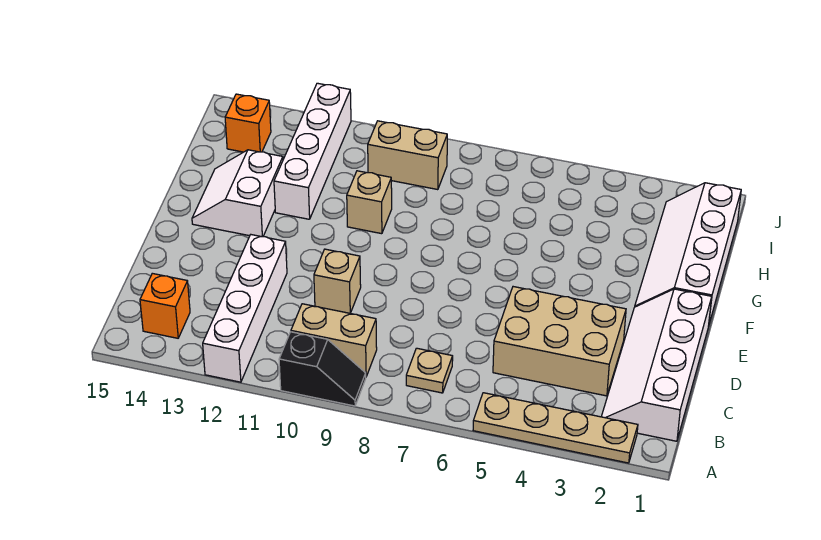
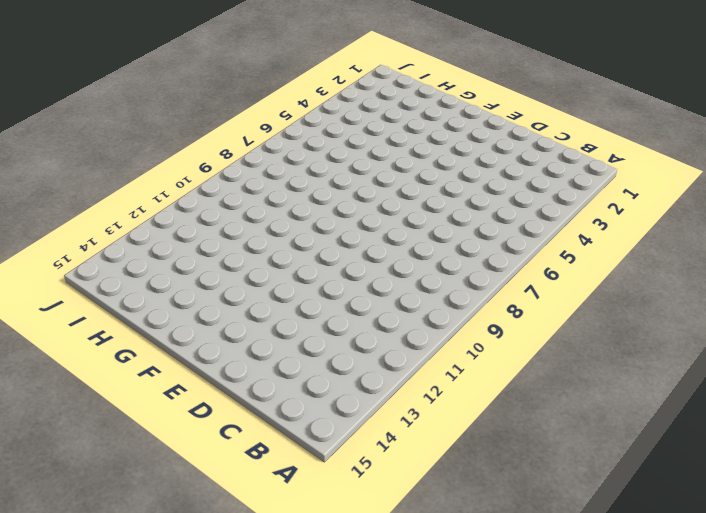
none -> tan 1x4 plate [473,393,638,463]
none -> black 1x2 slope [279,332,366,406]
none -> white 1x4 brick [203,235,287,382]

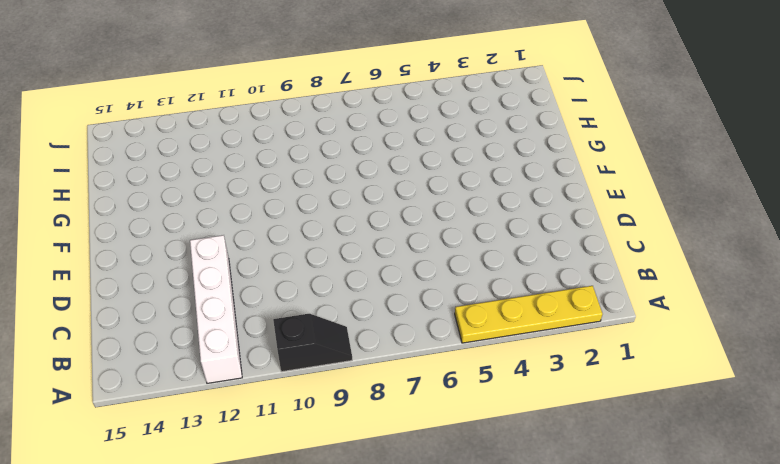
yellow 1x4 plate [455,286,603,343] -> tan 1x4 plate [473,393,638,463]
none -> white 2x4 slope [601,289,712,441]
none -> tan 1x1 plate [406,348,453,393]
none -> tan 1x2 brick [291,304,377,376]

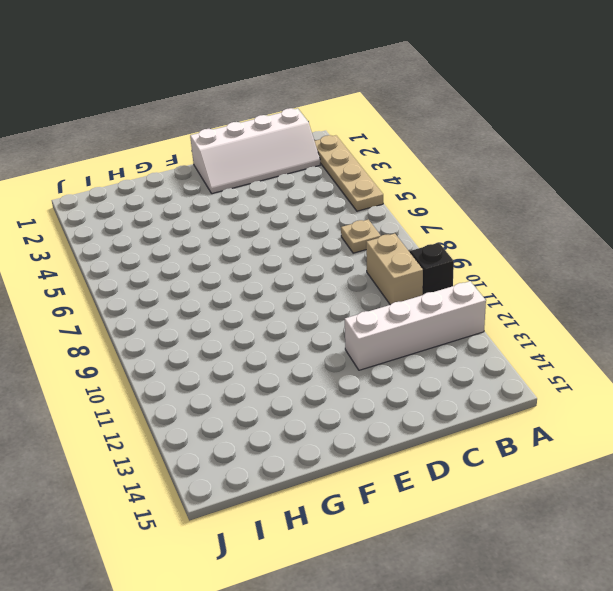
none -> orange 1x1 brick [140,273,190,338]
none -> tan 2x3 brick [493,287,626,396]
none -> tan 1x1 brick [314,249,361,313]

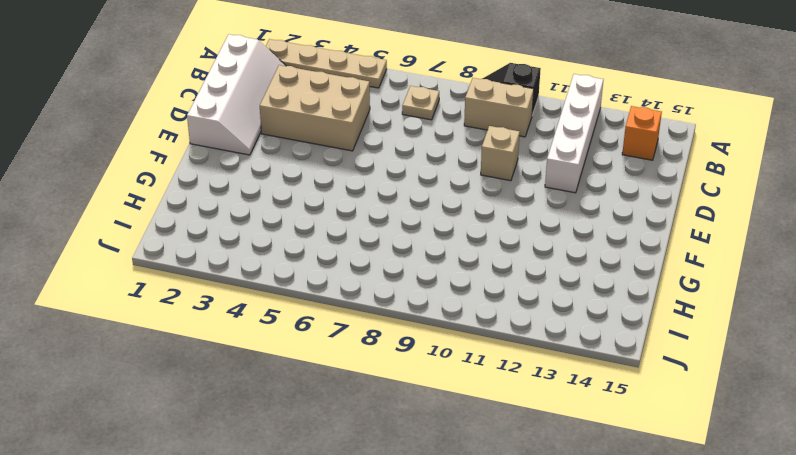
none -> white 2x4 slope [635,183,741,324]
none -> white 2x2 slope [192,150,283,237]
none -> tan 1x1 brick [347,171,392,234]

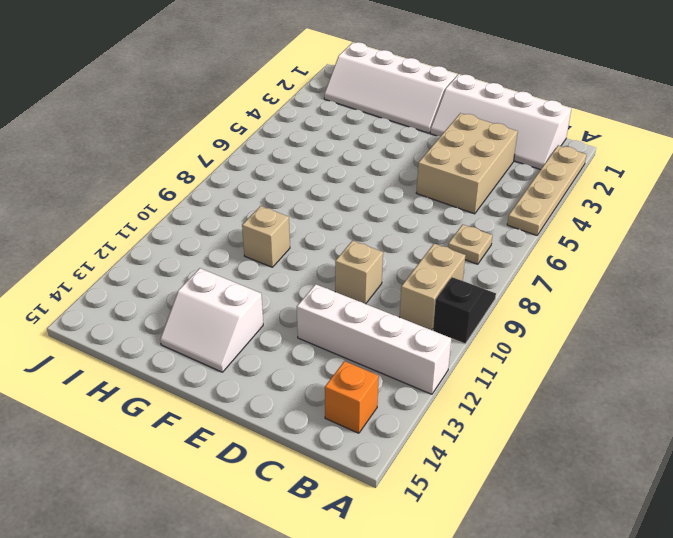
none -> white 1x4 brick [274,83,351,219]
none -> tan 1x2 brick [368,121,447,190]
none -> orange 1x1 brick [225,94,271,152]

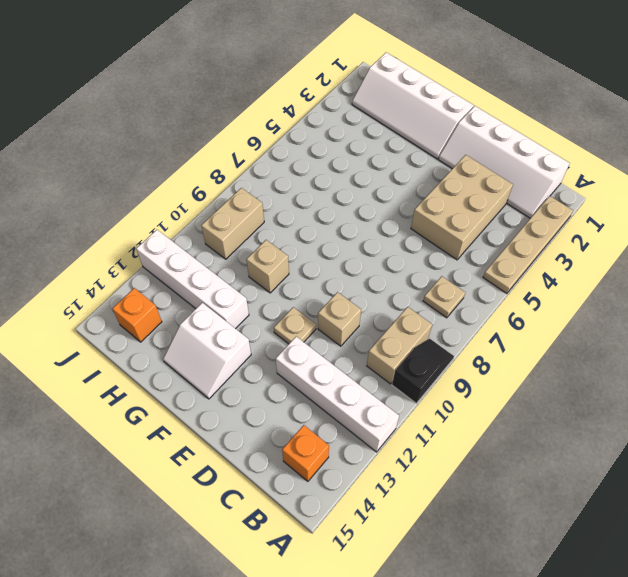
tan 1x1 plate [274,307,316,344] -> none

